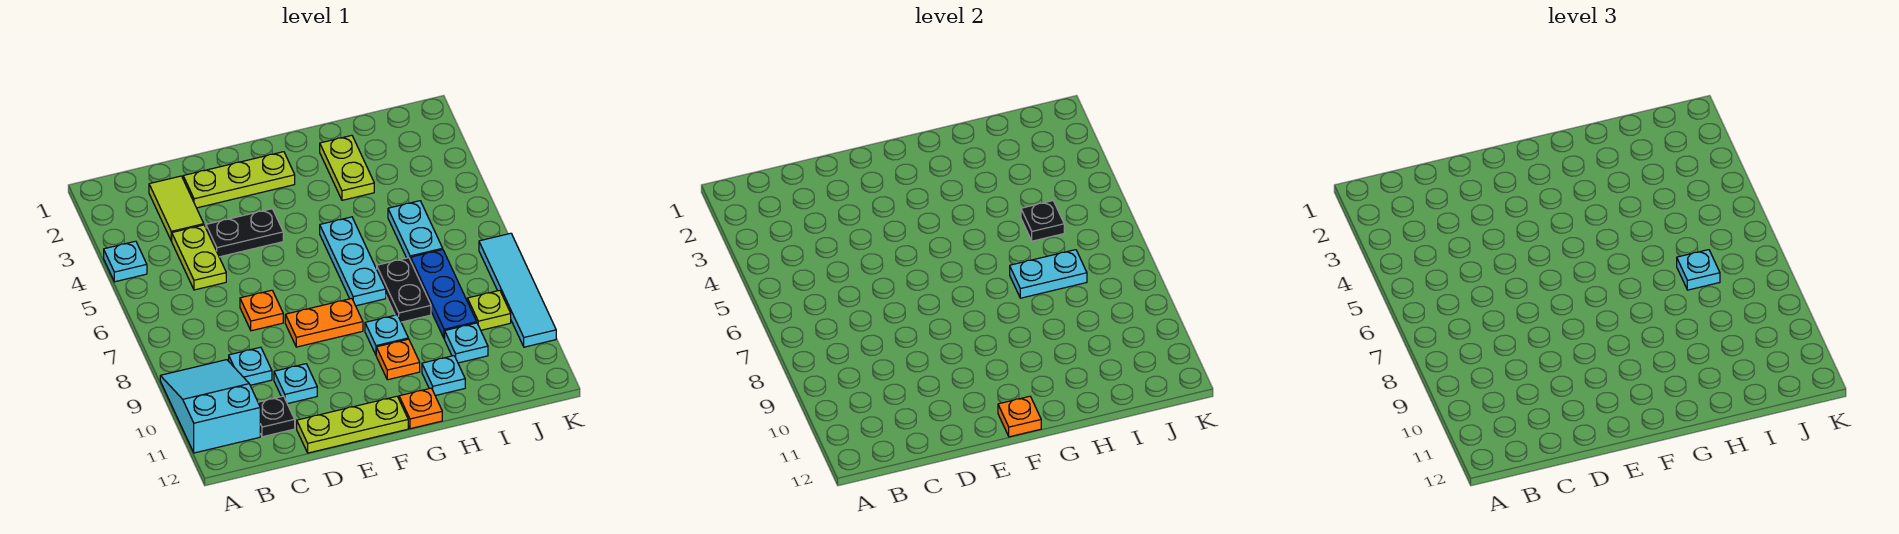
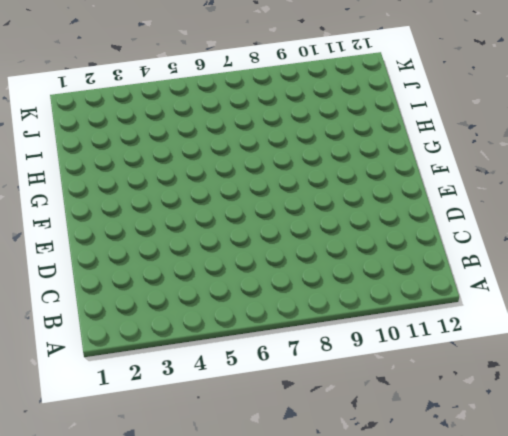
none -> cyan 1x1 plate [104,241,147,282]
none -> cyan 2x3 slope [160,360,260,453]
none -> lime 1x2 tile [149,176,204,241]

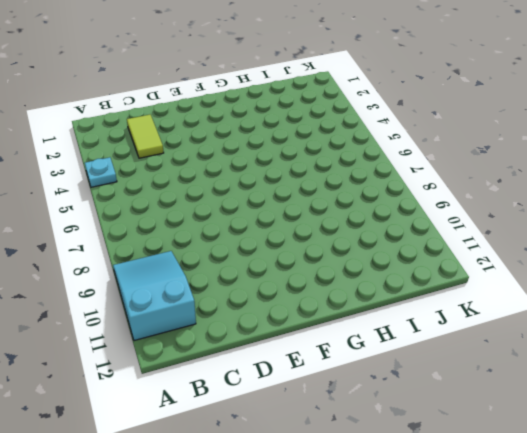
none -> lime 1x2 plate [172,225,226,290]
none -> cyan 1x1 plate [229,347,272,385]
none -> black 1x1 plate [258,396,295,437]

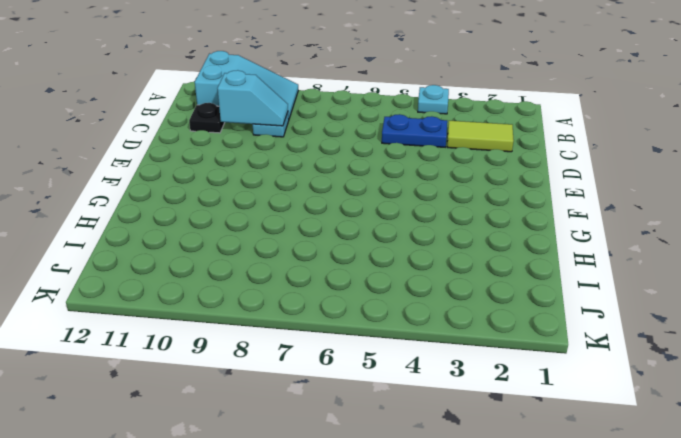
blue 1x2 plate [382,114,447,147] -> lime 1x2 plate [172,225,226,290]
cyan 1x2 slope [217,70,288,126] -> none
none -> lime 1x3 plate [183,152,295,208]
none -> black 1x2 plate [206,209,283,257]
none -> orange 1x1 plate [240,290,283,331]

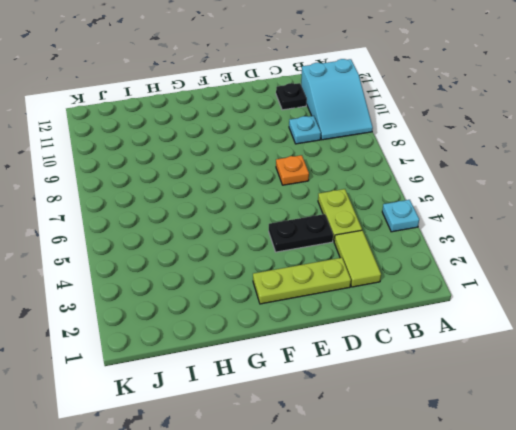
none -> cyan 1x1 plate [274,364,317,404]
none -> lime 1x3 plate [297,396,408,453]
none -> orange 1x2 plate [285,298,363,347]

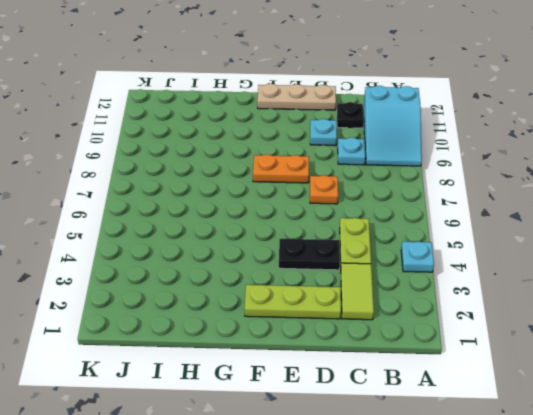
tan 1x3 plate [257,84,336,110] -> lime 1x3 plate [297,396,408,453]
none -> cyan 1x3 plate [320,217,386,306]
none -> cyan 1x1 plate [365,315,408,355]
none -> orange 1x1 plate [376,339,420,380]

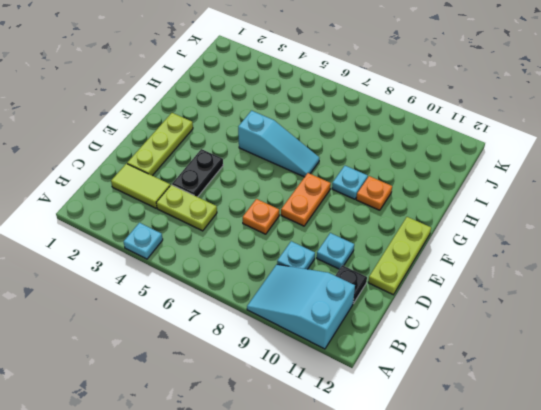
cyan 1x3 slope [238,110,319,177] -> cyan 1x3 plate [320,217,386,306]
none -> orange 1x1 plate [399,388,442,429]
none -> lime 1x2 plate [320,135,374,200]
none -> black 1x2 plate [377,258,431,322]

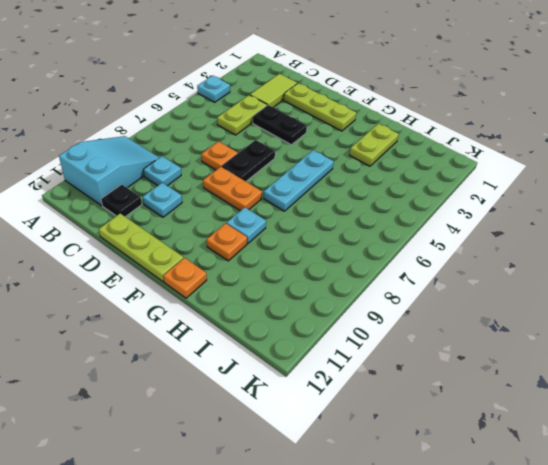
black 1x2 plate [222,140,275,181] -> black 1x2 plate moved to [377,258,431,322]
none -> cyan 1x1 plate [422,356,465,396]
none -> cyan 1x2 plate [388,201,443,260]
none -> blue 1x3 plate [411,250,477,339]

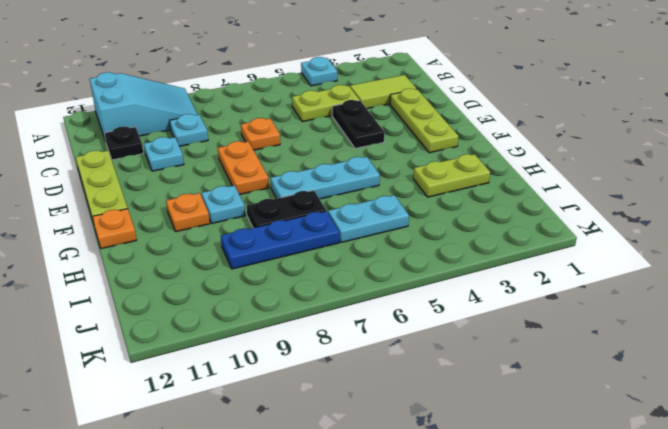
none -> cyan 1x1 plate [422,356,465,396]
none -> cyan 1x1 plate [445,323,488,363]
none -> lime 1x1 plate [467,290,511,330]

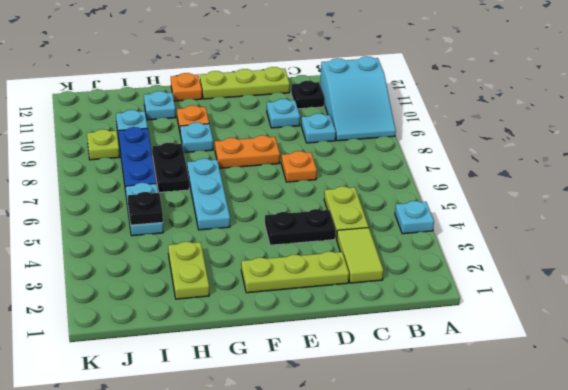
none -> cyan 1x4 tile [479,233,556,347]
none -> orange 1x1 plate [998,396,1041,437]
none -> cyan 1x2 plate [1010,250,1087,298]

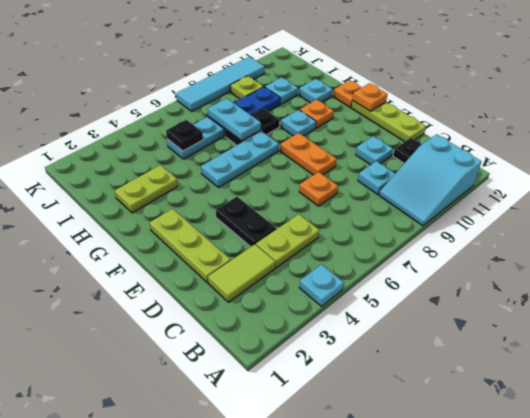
none -> cyan 1x1 plate [1677,250,1720,290]

